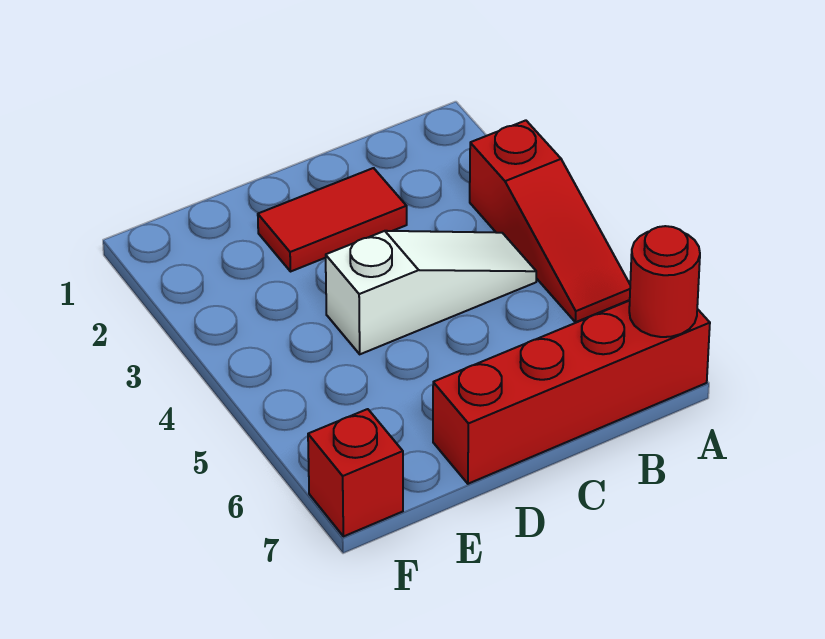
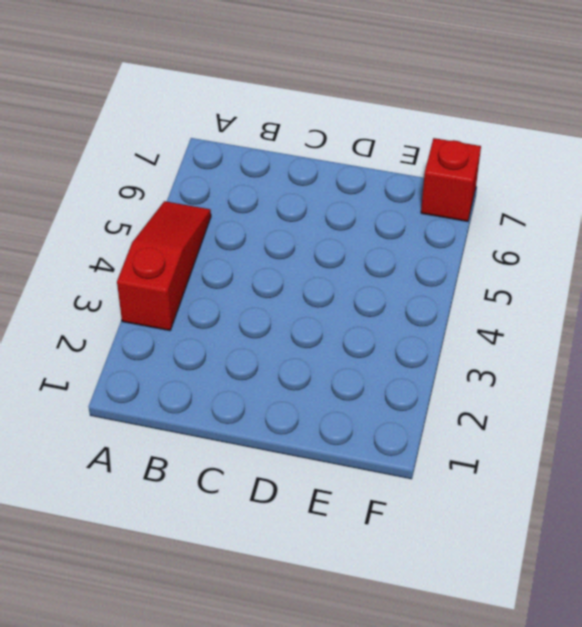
none -> red 1x4 brick [433,301,710,484]
none -> white 1x3 slope [326,231,536,354]

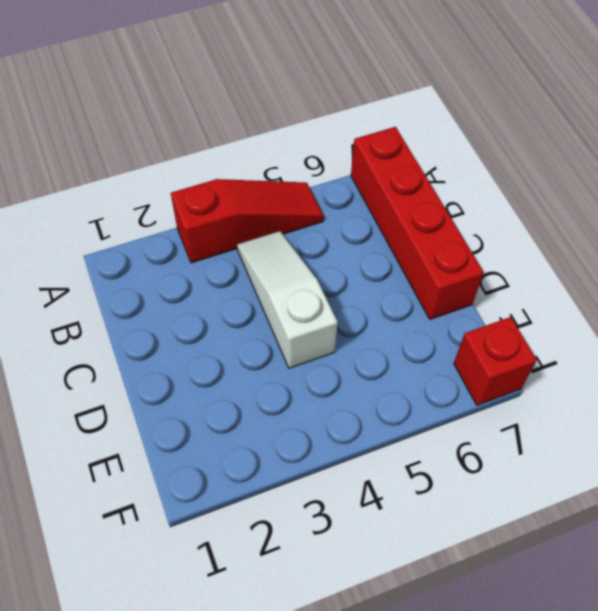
none -> red 1x2 tile [258,168,407,272]
none -> red 1x1 round brick [629,226,700,337]

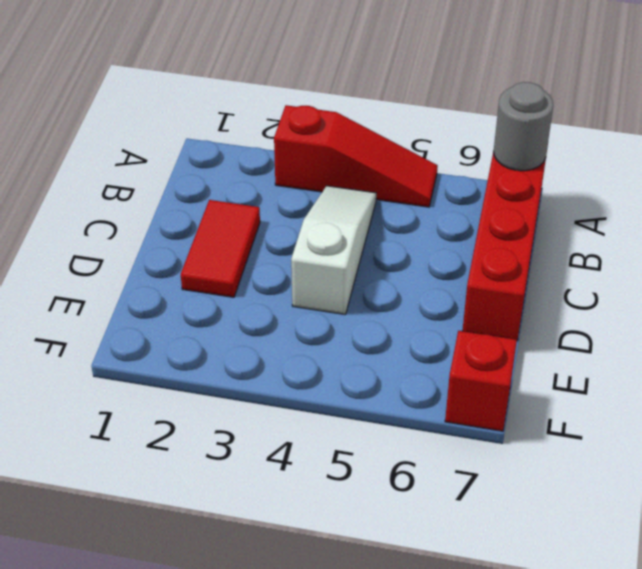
grey 1x1 round brick [494,82,553,171] -> red 1x1 round brick [629,226,700,337]

